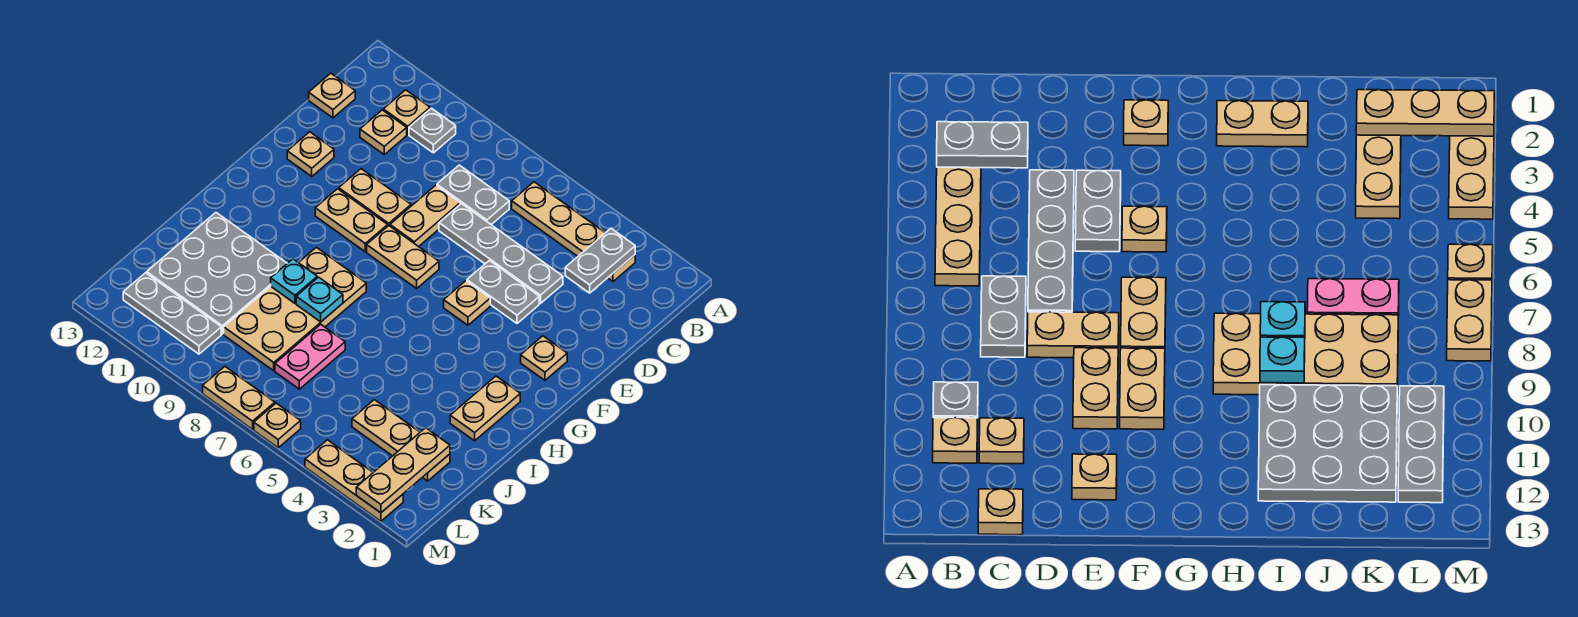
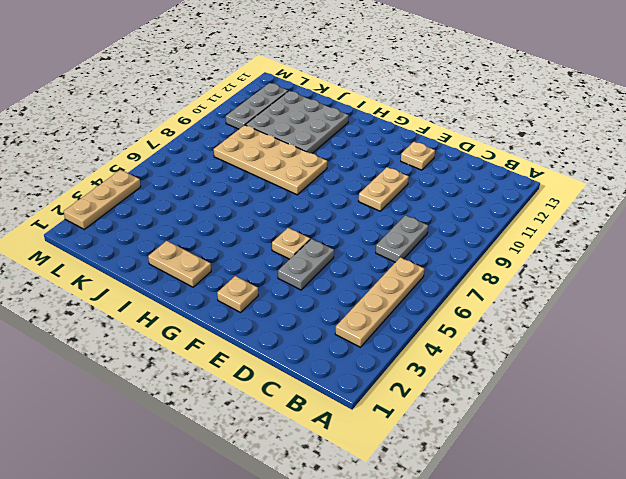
none -> grey 1x1 plate [409,108,456,153]
none -> tan 1x1 plate [383,90,430,134]
none -> tan 1x1 plate [360,110,407,154]

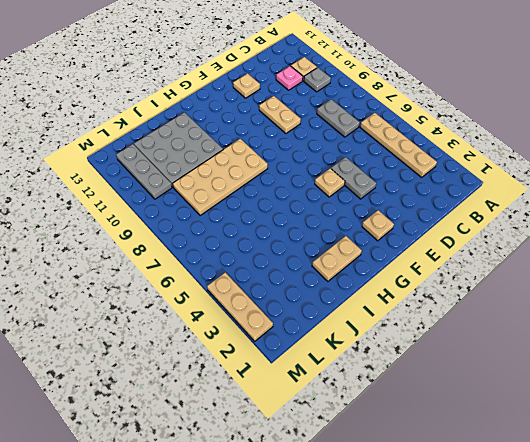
pink 1x1 plate [276,66,303,90] -> tan 1x1 plate [360,110,407,154]
none -> tan 1x1 plate [309,73,355,118]
none -> grey 1x4 plate [439,204,563,303]
none -> tan 1x2 plate [390,185,460,247]

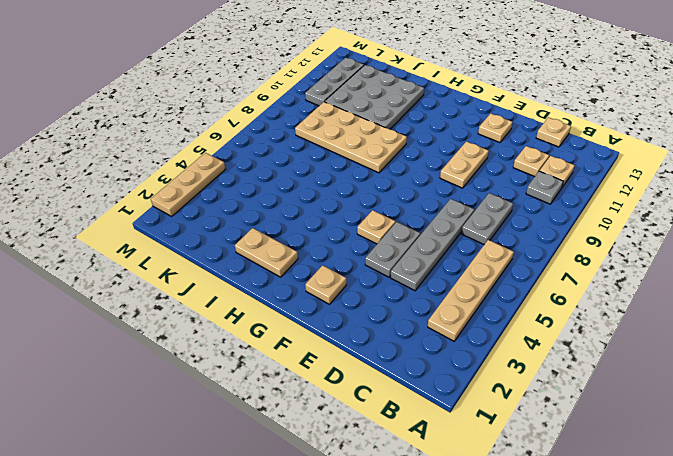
none -> tan 1x2 plate [390,185,460,247]
none -> tan 1x2 plate [367,226,439,288]
none -> tan 1x2 plate [315,189,388,252]

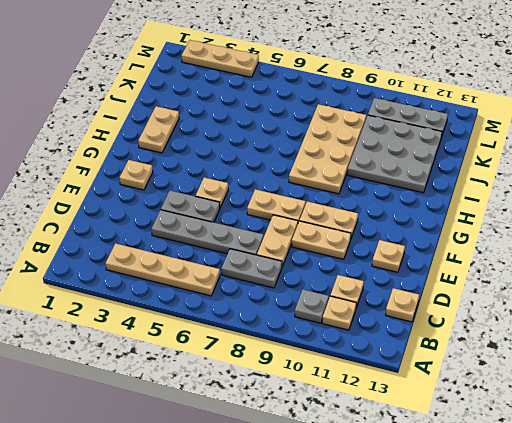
none -> pink 1x2 plate [275,325,345,389]
none -> tan 1x3 plate [352,400,450,481]
none -> tan 1x1 plate [254,403,301,448]

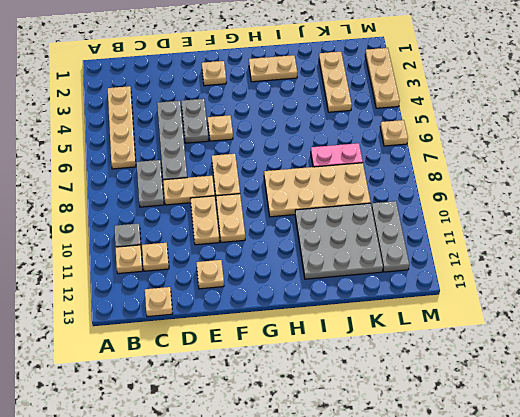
none -> tan 1x2 plate [203,367,275,429]
none -> grey 1x2 plate [565,229,635,293]
none -> cyan 1x1 plate [296,277,343,322]

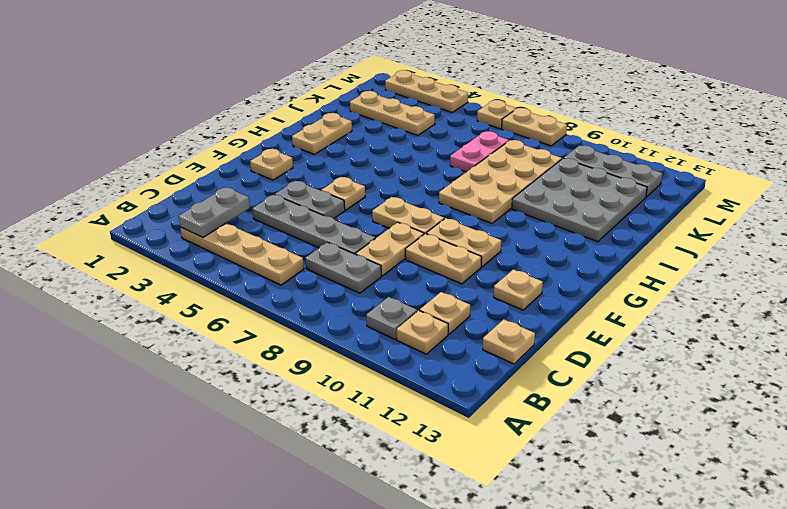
none -> cyan 1x1 plate [296,277,343,322]
none -> cyan 1x1 plate [271,259,317,303]
none -> tan 1x3 plate [356,428,450,513]

